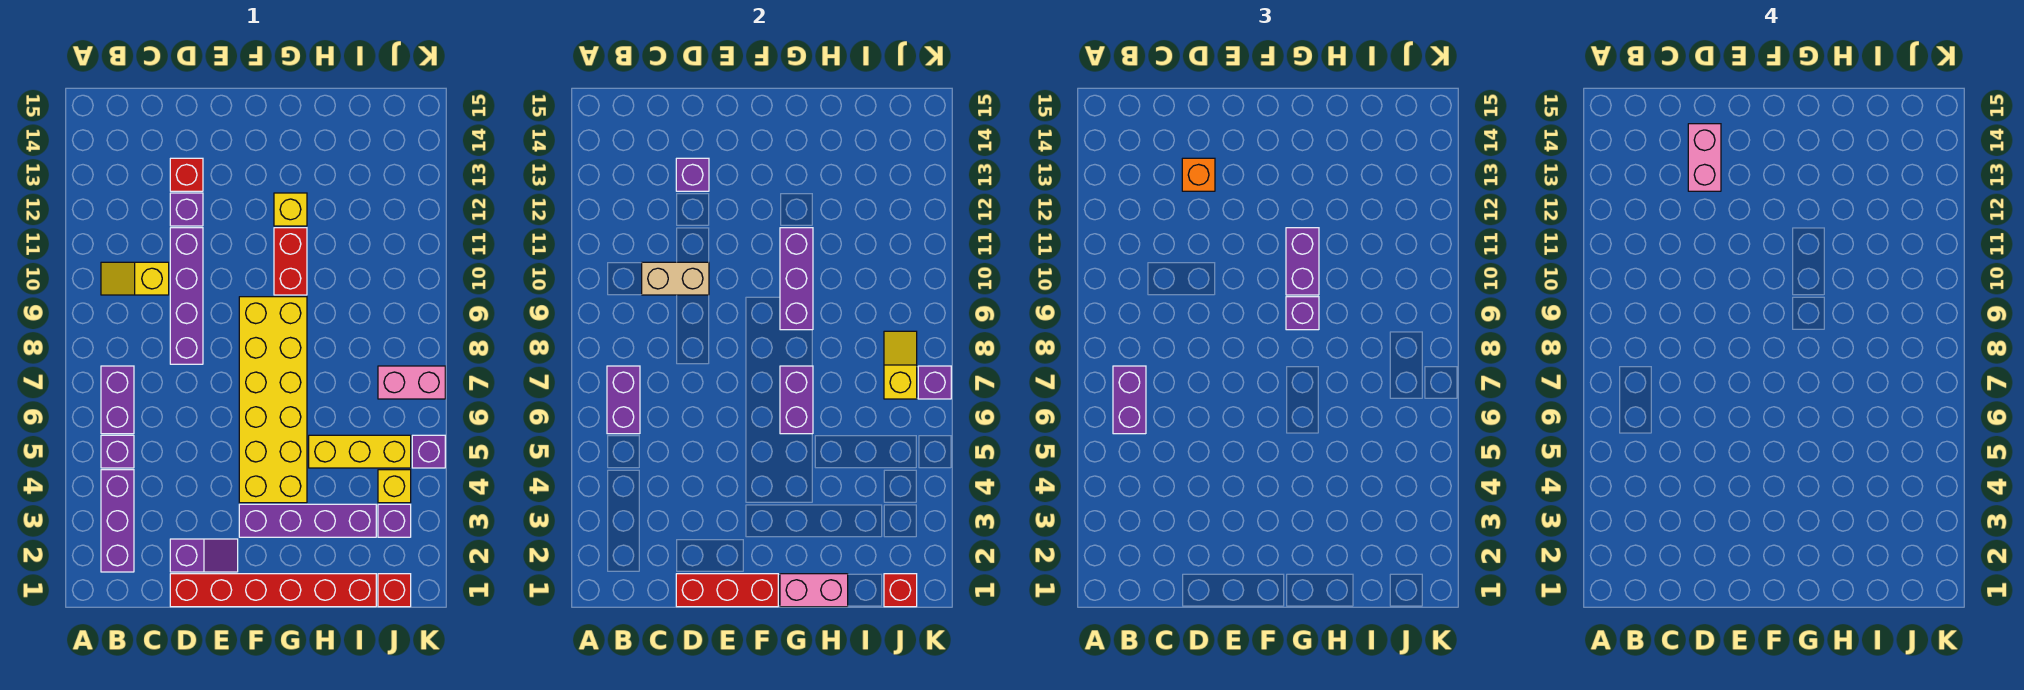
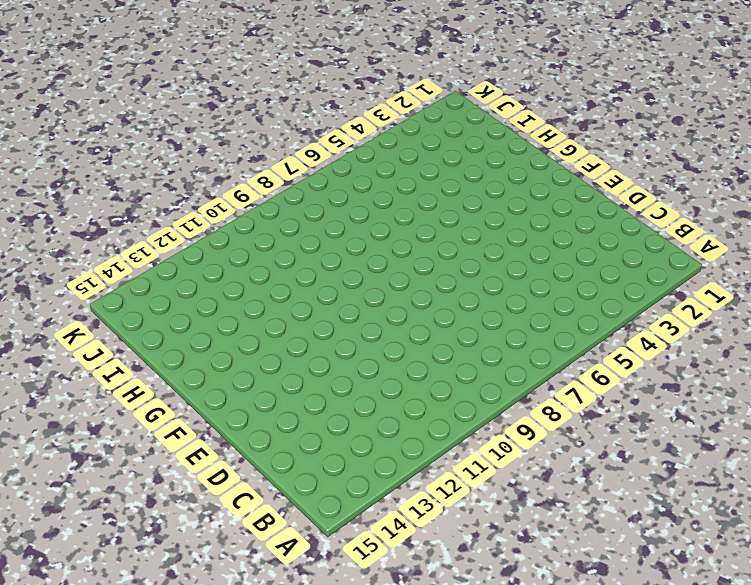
none -> purple 1x3 brick [101,470,134,572]
none -> purple 1x1 brick [101,435,134,468]
none -> purple 1x2 brick [101,366,134,434]
none -> yellow 1x2 slope [101,262,169,295]

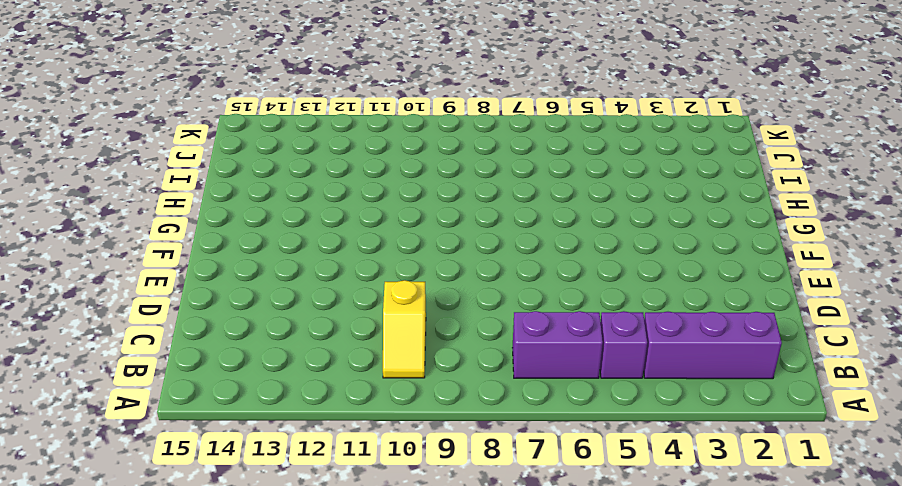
none -> red 1x6 brick [170,574,376,607]
none -> purple 1x2 slope [170,539,238,572]
none -> purple 1x4 brick [170,228,203,364]
none -> purple 1x1 brick [170,193,203,226]

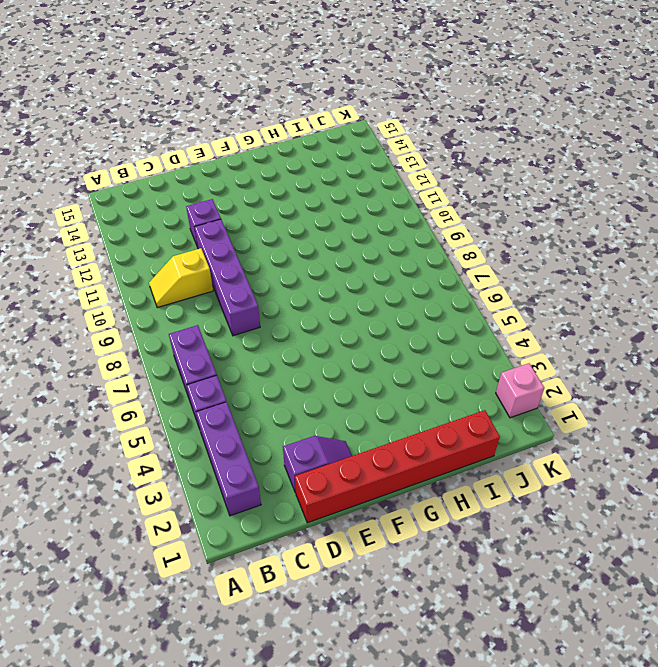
pink 1x1 brick [496,363,544,418] -> none
none -> red 1x1 brick [170,158,203,191]
none -> purple 1x4 brick [239,504,376,537]
none -> yellow 2x6 brick [239,297,307,503]
none -> red 1x2 brick [274,228,307,295]

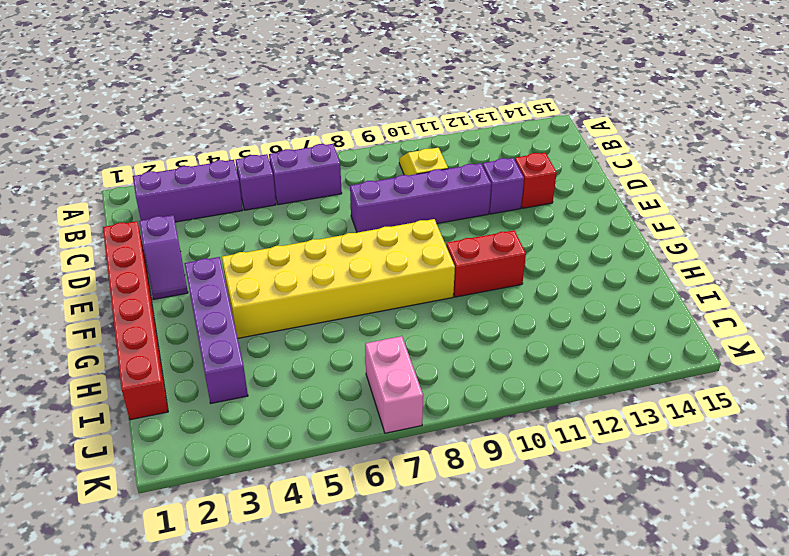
none -> yellow 1x1 brick [274,193,307,226]
none -> yellow 1x3 brick [309,435,411,468]
none -> red 1x1 brick [378,574,411,607]
none -> purple 1x1 brick [378,504,411,537]

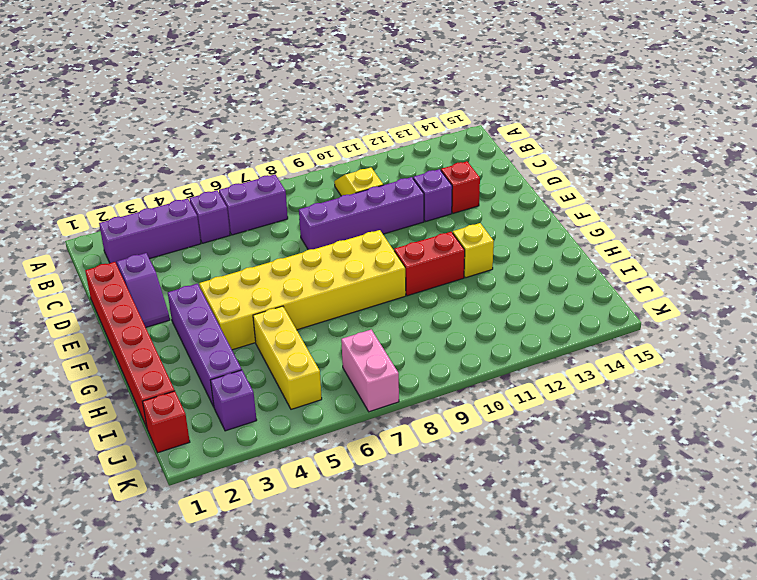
none -> yellow 1x1 brick [378,470,411,503]
none -> purple 1x1 brick [412,435,445,468]
none -> purple 1x2 brick [607,366,640,434]
none -> tan 1x2 brick [642,262,709,295]

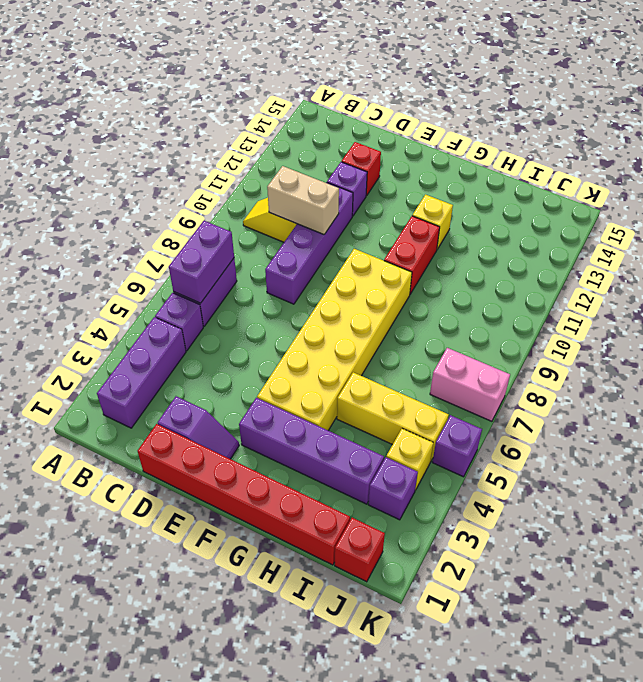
none -> red 1x3 brick [676,574,778,607]
none -> purple 1x1 brick [676,158,709,191]
none -> pink 1x2 brick [780,574,848,607]
none -> purple 1x2 brick [780,366,813,434]

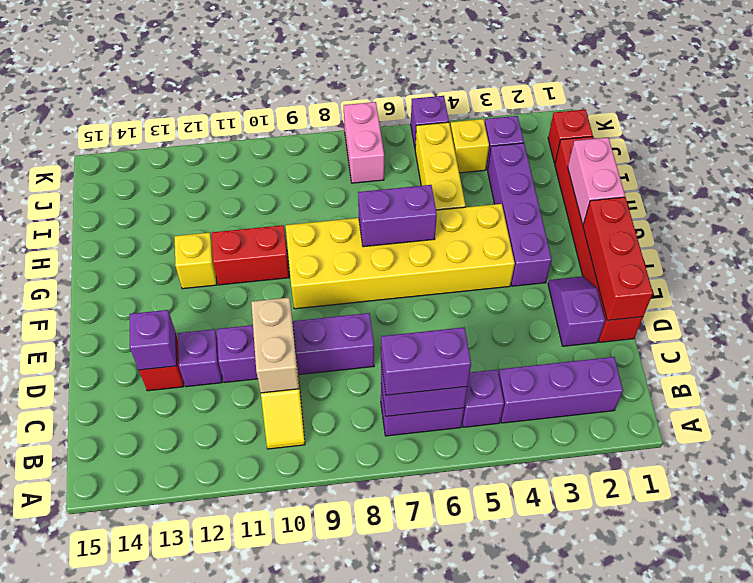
none -> purple 1x3 brick [780,228,813,330]
none -> red 1x1 brick [884,574,917,607]
none -> yellow 1x2 slope [884,331,917,399]
none -> purple 1x1 brick [918,366,951,399]

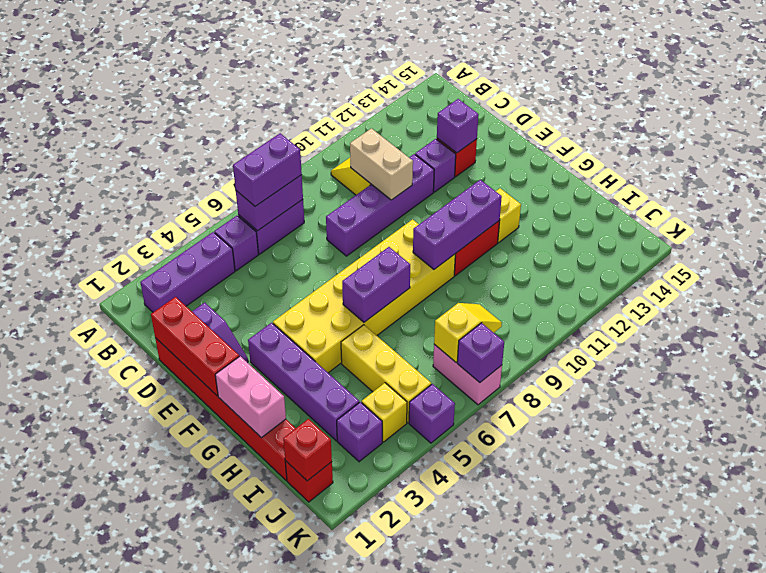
none -> orange 1x1 brick [1182,158,1215,191]
none -> purple 1x1 brick [1286,297,1319,330]
none -> purple 1x2 brick [1286,228,1319,295]
none -> pink 1x2 brick [1688,124,1721,191]

